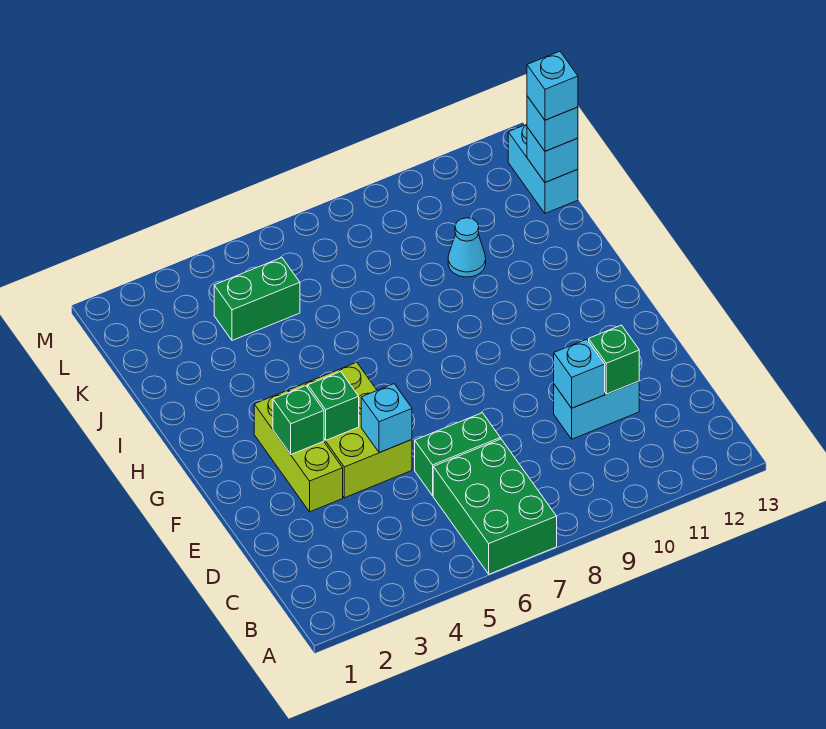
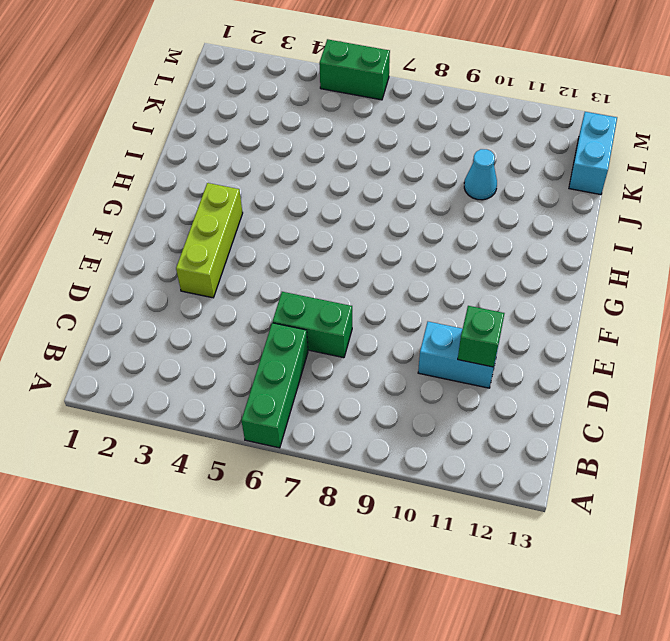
green 1x3 brick [241,323,308,448] -> green 2x3 brick [433,439,557,574]
green 1x2 brick [319,39,390,100] -> green 1x2 brick moved to [214,258,300,340]
none -> lime 2x3 brick [289,362,412,498]
none -> cyan 1x1 brick [554,339,605,408]
none -> cyan 1x1 brick [361,384,412,453]

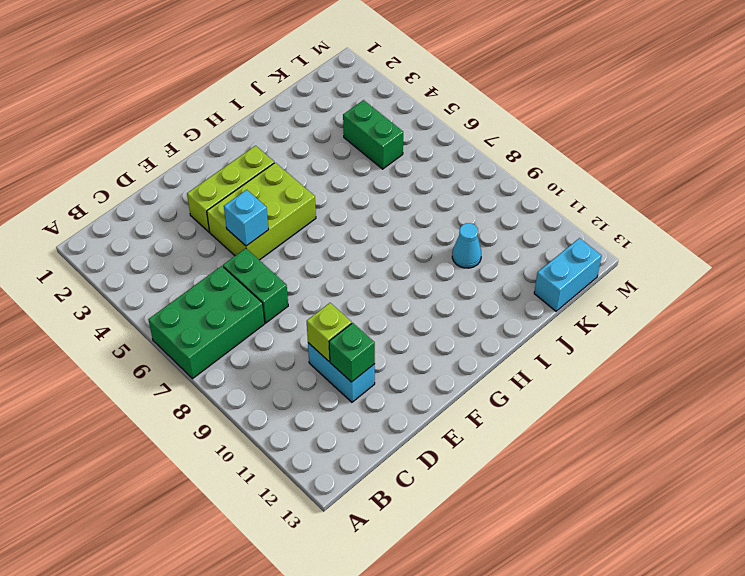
lime 1x1 brick [307,303,352,361] -> cyan 1x1 brick [554,339,605,408]
none -> green 1x1 brick [273,386,324,454]
none -> green 1x1 brick [308,372,359,440]
none -> cyan 1x1 brick [527,127,578,182]

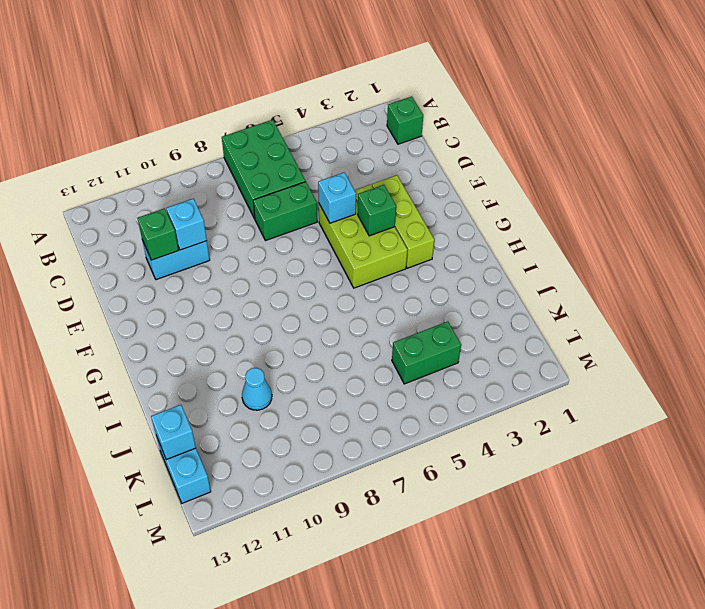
green 1x1 brick [387,97,423,144] -> green 1x1 brick moved to [273,386,324,454]
none -> cyan 1x1 brick [527,96,578,151]
none -> cyan 1x1 brick [527,51,578,120]

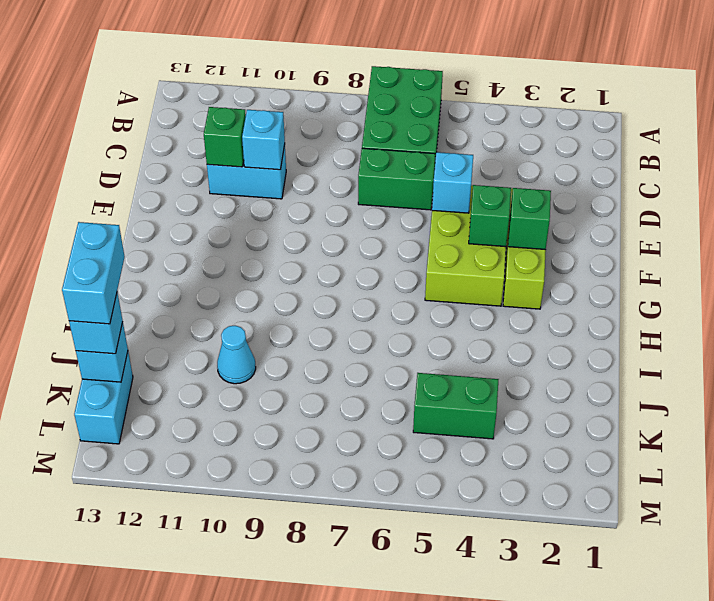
cyan 1x2 brick [62,222,125,324] -> cyan 1x1 brick [527,51,578,120]

